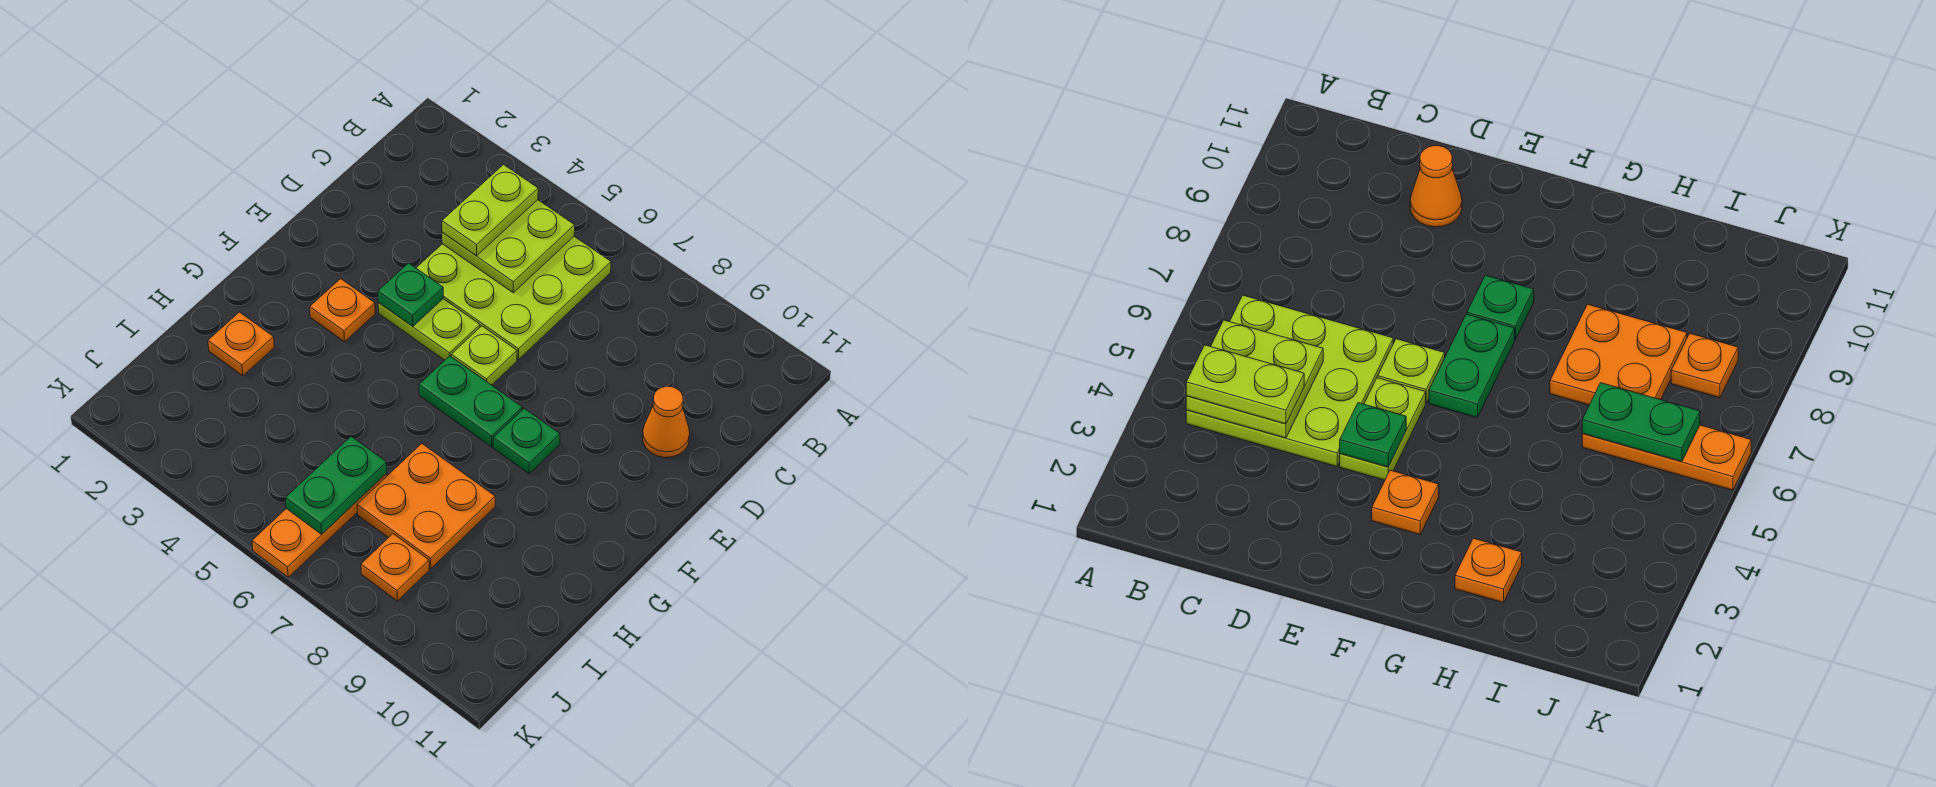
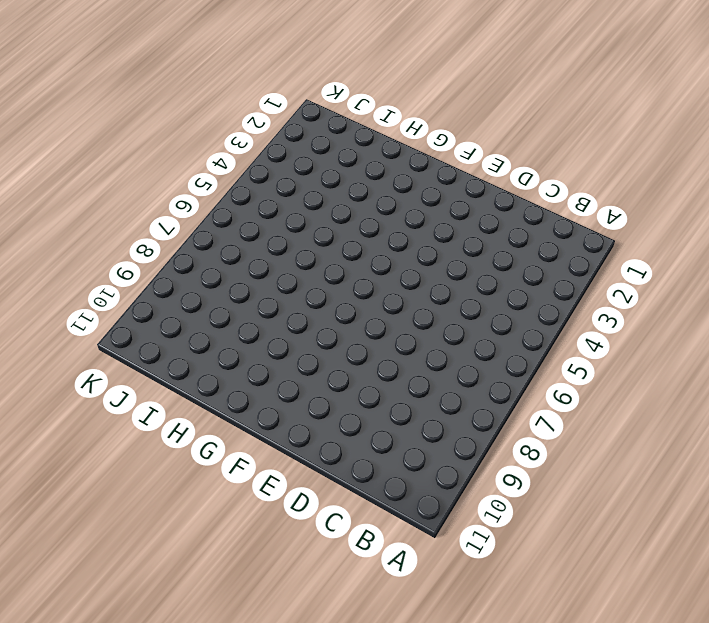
none -> lime 3x3 plate [417,236,611,360]
none -> orange 1x1 cone [642,386,690,458]
none -> lime 1x2 plate [378,299,480,360]

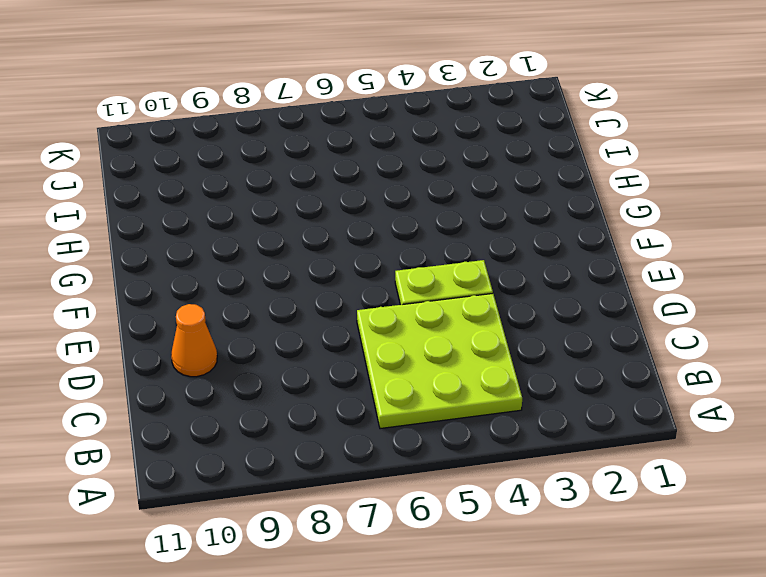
none -> lime 1x1 plate [451,326,517,385]
none -> orange 1x1 plate [310,279,375,342]
none -> green 1x2 plate [419,356,522,447]

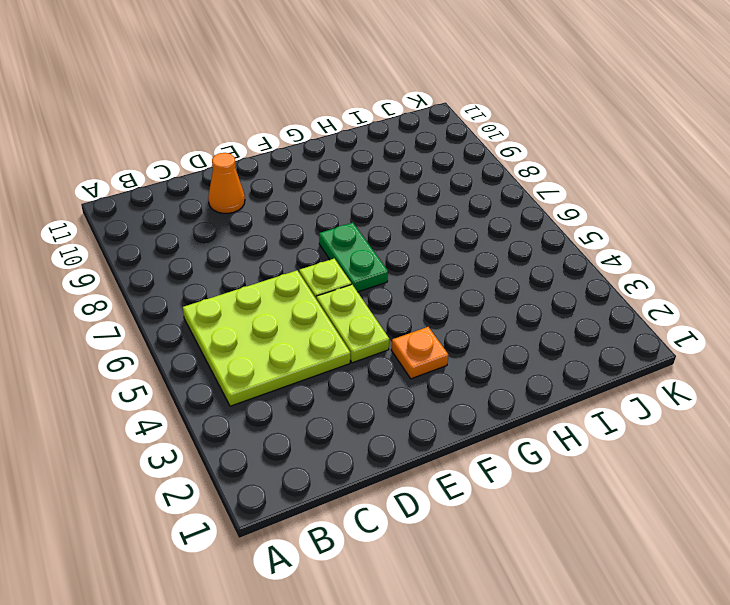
none -> green 1x1 plate [493,408,560,474]
none -> orange 1x1 plate [208,312,274,376]
none -> orange 2x2 plate [357,444,495,569]

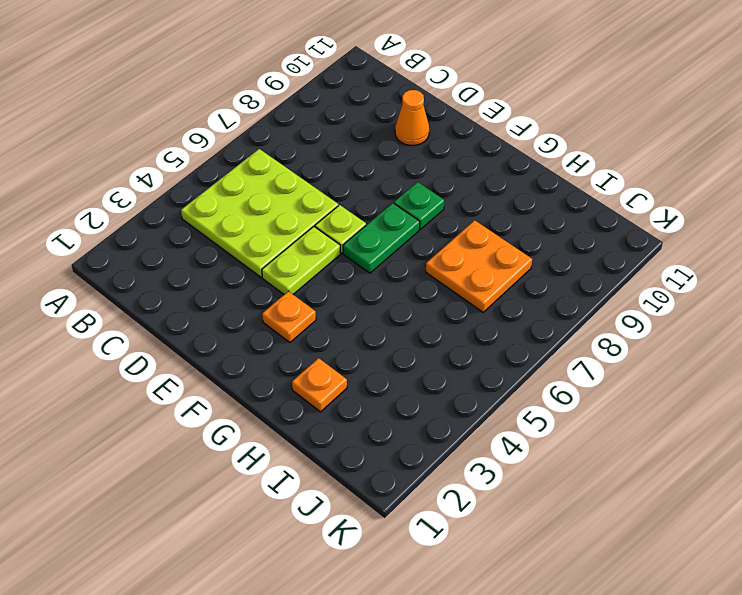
none -> orange 1x3 plate [252,473,387,577]
none -> orange 1x1 plate [361,534,429,601]
none -> lime 2x2 plate [442,200,575,293]

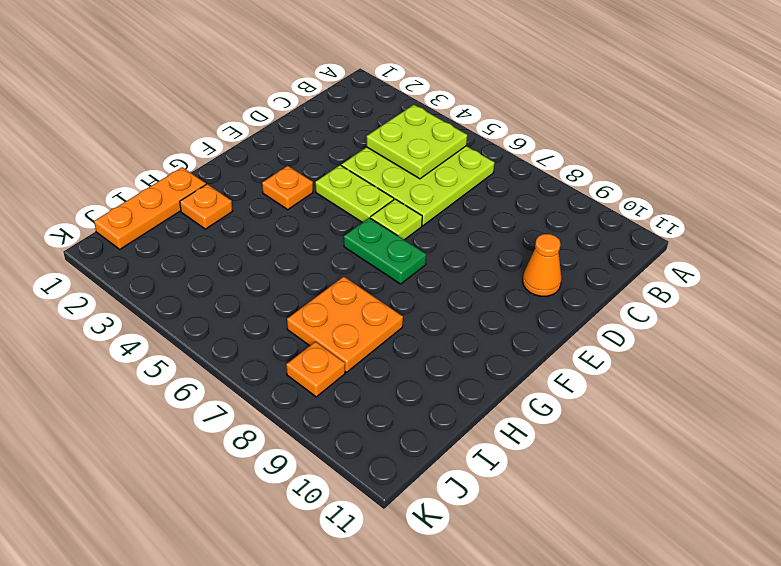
orange 1x3 plate [94,167,206,249] -> orange 1x3 plate moved to [252,473,387,577]
none -> green 1x1 plate [493,408,560,474]
none -> green 1x1 plate [378,263,443,326]
none -> green 1x2 plate [285,436,387,534]

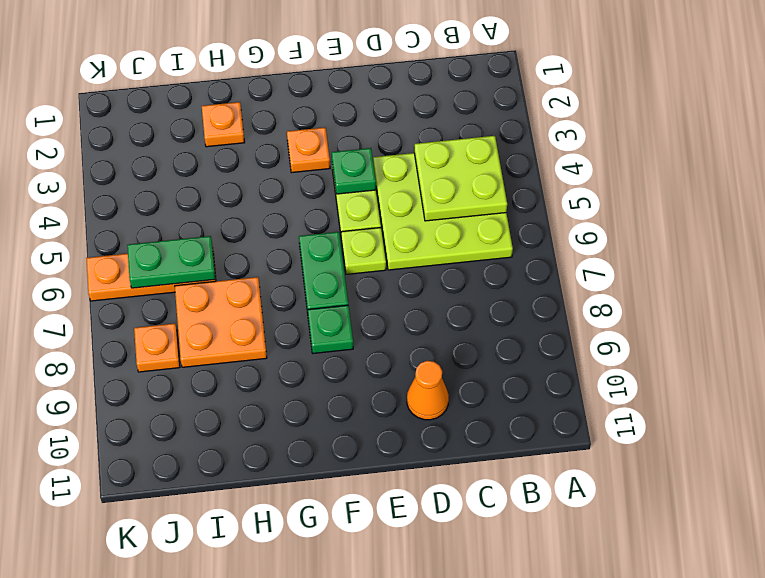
none -> lime 1x2 plate [442,165,538,256]

